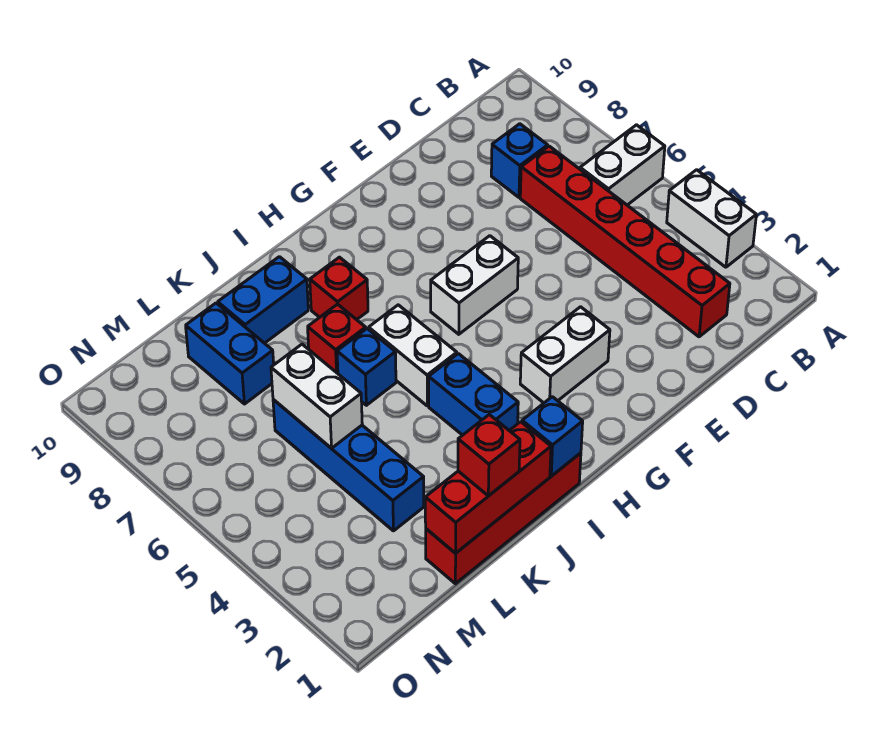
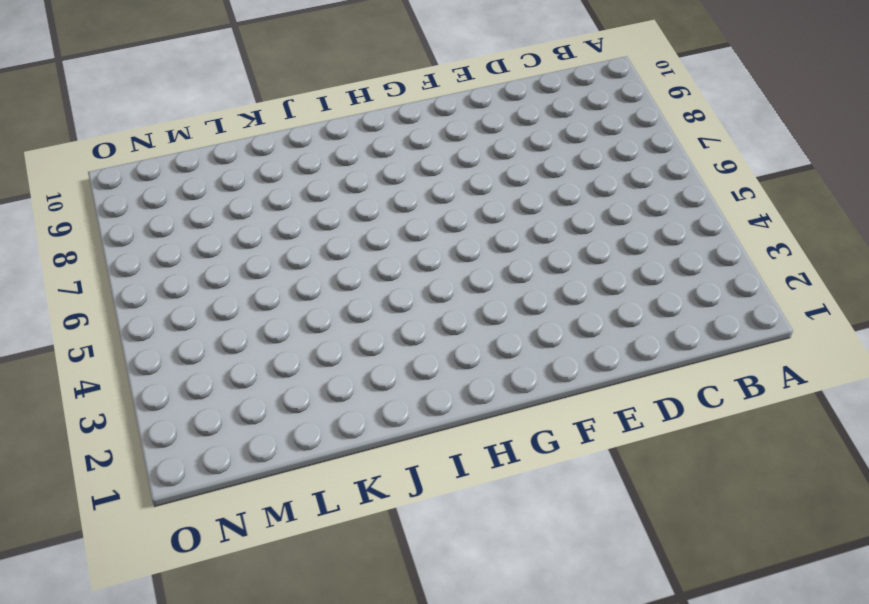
none -> white 1x2 brick [667,170,756,267]
none -> white 1x2 brick [580,125,665,205]
none -> red 1x6 brick [520,146,730,337]

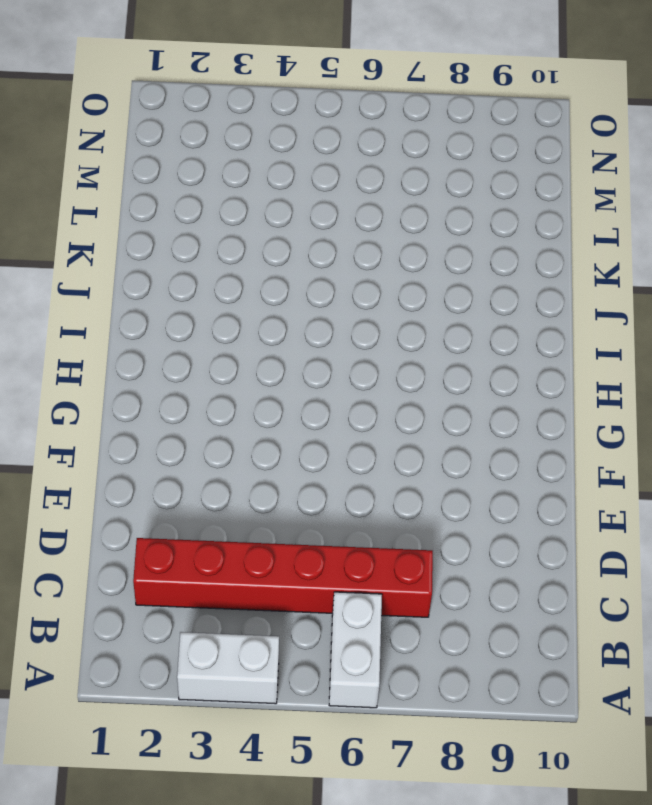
none -> blue 1x1 brick [491,124,548,197]
none -> white 1x2 brick [520,307,610,403]
none -> white 1x2 brick [431,236,518,334]

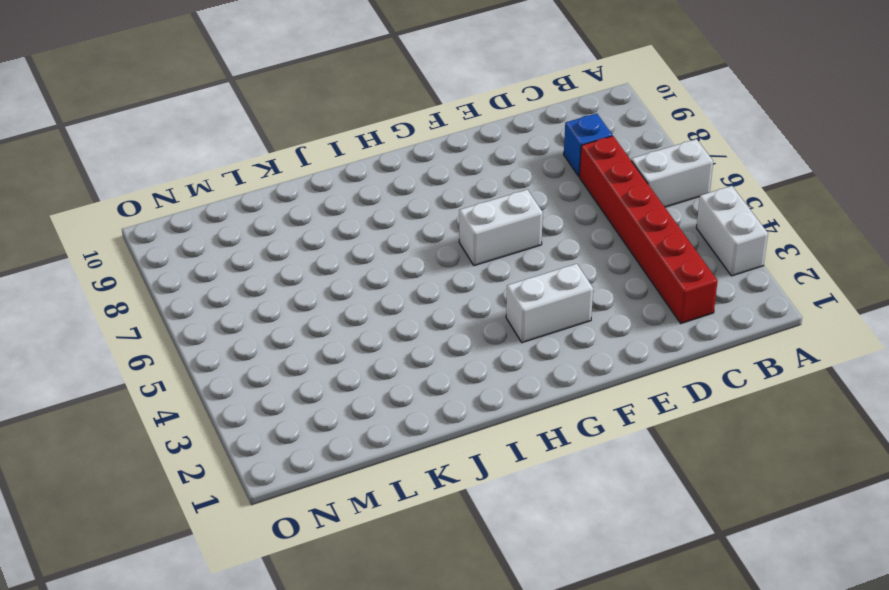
none -> red 1x4 brick [426,453,581,584]
none -> blue 1x2 brick [429,354,518,435]
none -> white 1x2 brick [369,305,457,406]

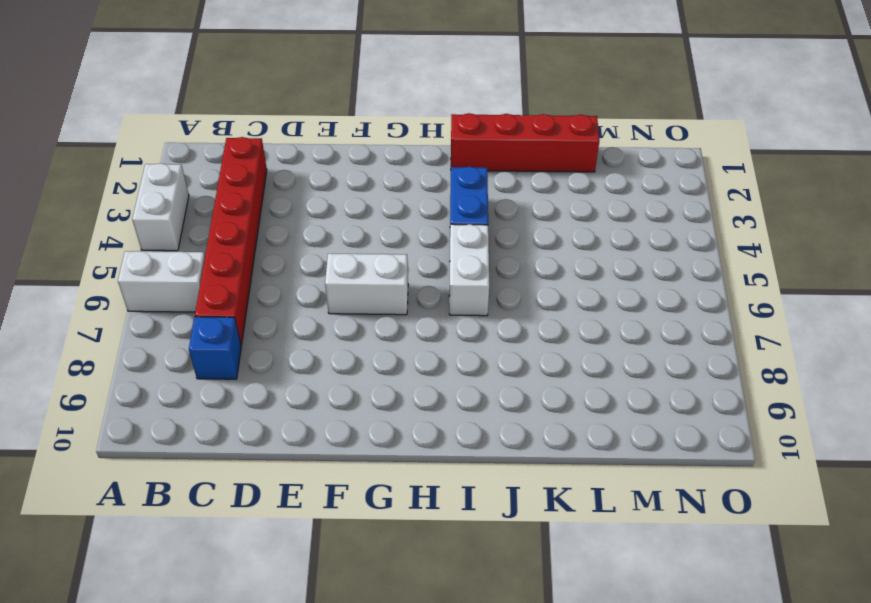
none -> white 1x2 brick [520,307,610,403]
none -> red 1x1 brick [310,257,368,320]
none -> blue 1x1 brick [337,329,396,405]

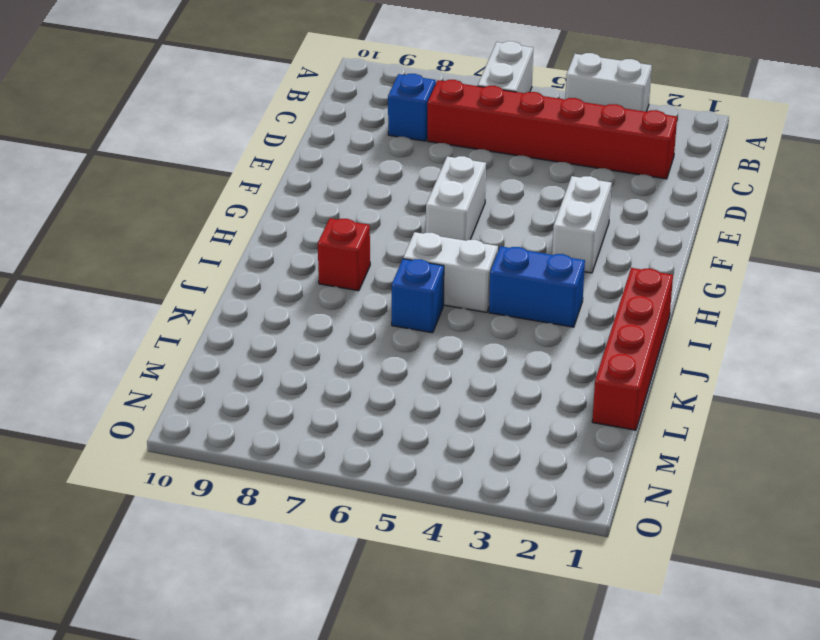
none -> red 1x1 brick [308,304,366,373]
none -> blue 1x2 brick [218,257,308,343]
none -> blue 1x4 brick [273,400,424,531]

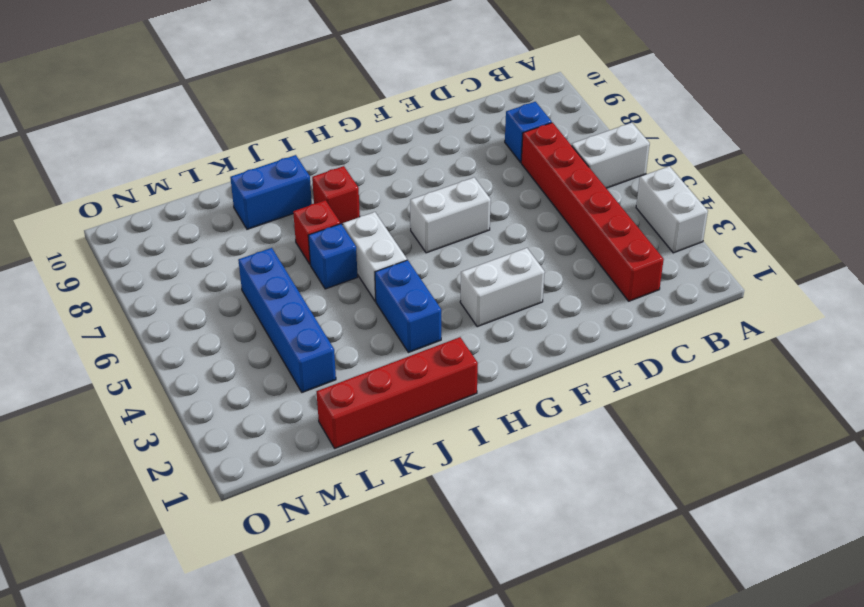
none -> blue 1x2 brick [186,303,274,404]
none -> blue 1x1 brick [522,397,583,476]
none -> red 1x3 brick [425,422,551,553]

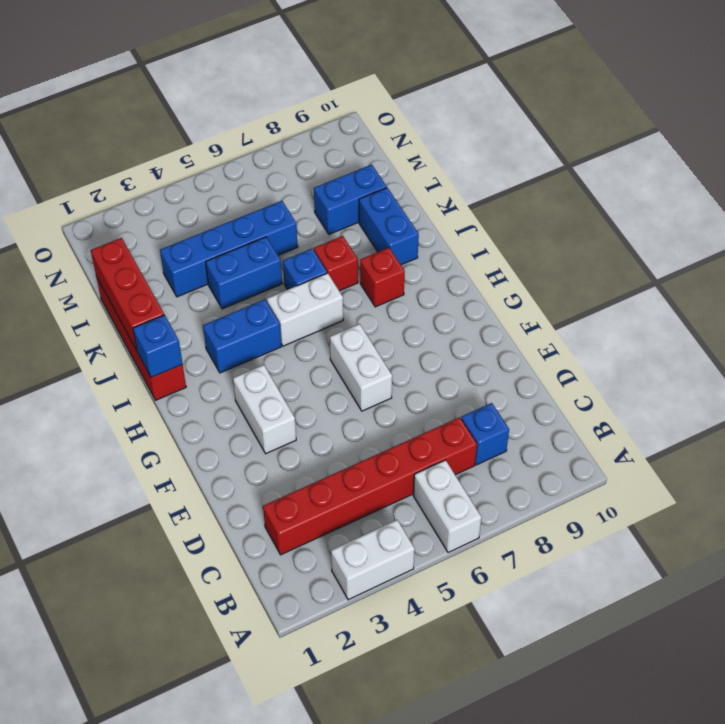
blue 1x2 brick [206,237,282,309] -> none
none -> white 1x2 brick [271,344,362,448]
none -> red 1x1 brick [458,415,520,496]

